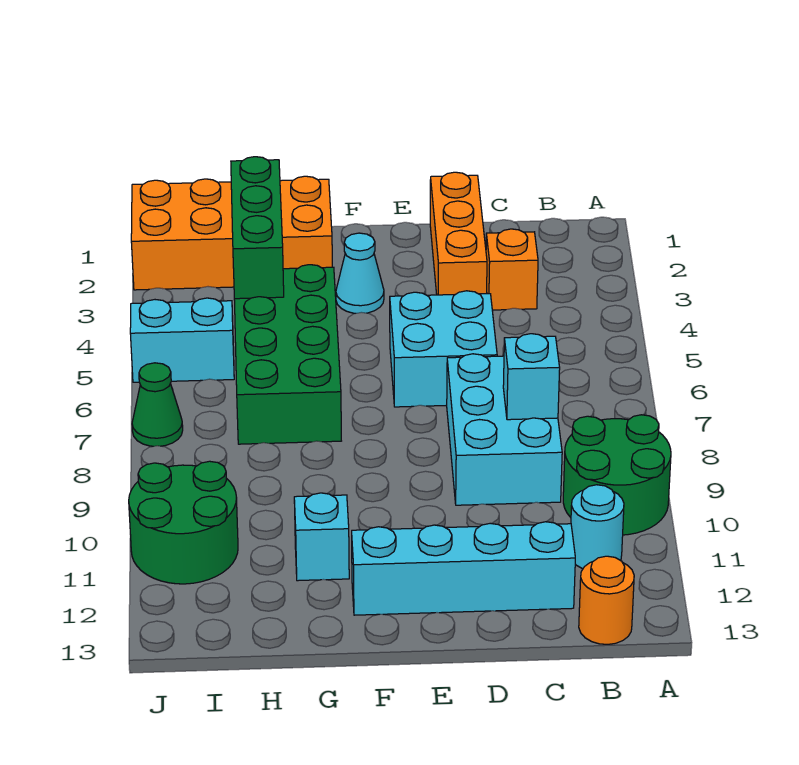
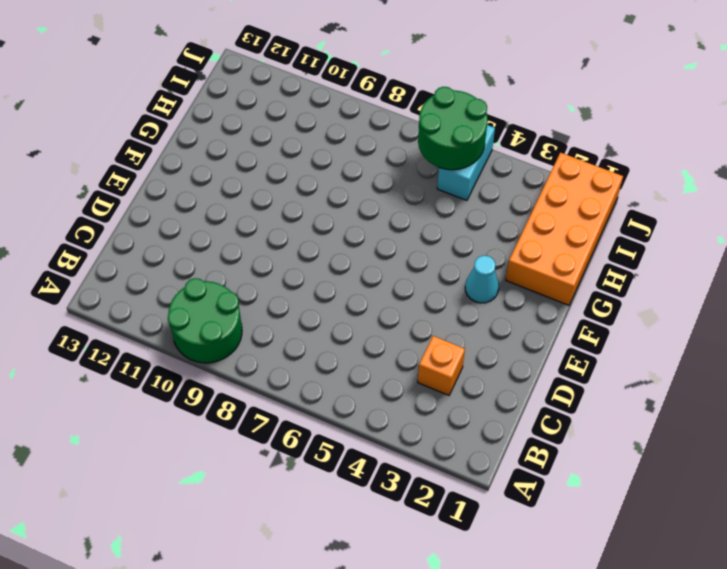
green 2x2 round brick [418,87,488,170] -> green 2x2 round brick moved to [129,461,238,584]
none -> cyan 1x1 round brick [571,485,624,569]
none -> orange 1x1 round brick [579,556,634,644]
none -> cyan 2x3 brick [447,354,562,505]

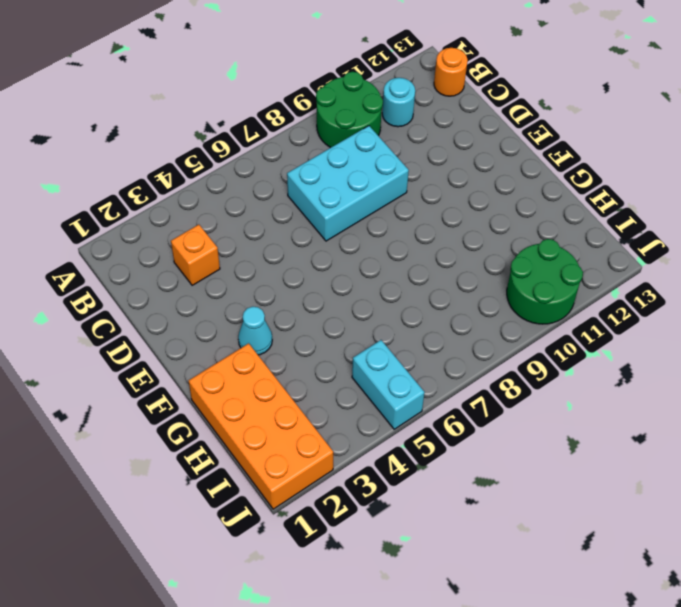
none -> cyan 1x4 brick [352,522,575,615]
none -> orange 1x3 brick [430,172,487,295]
none -> cyan 2x2 brick [390,291,497,407]

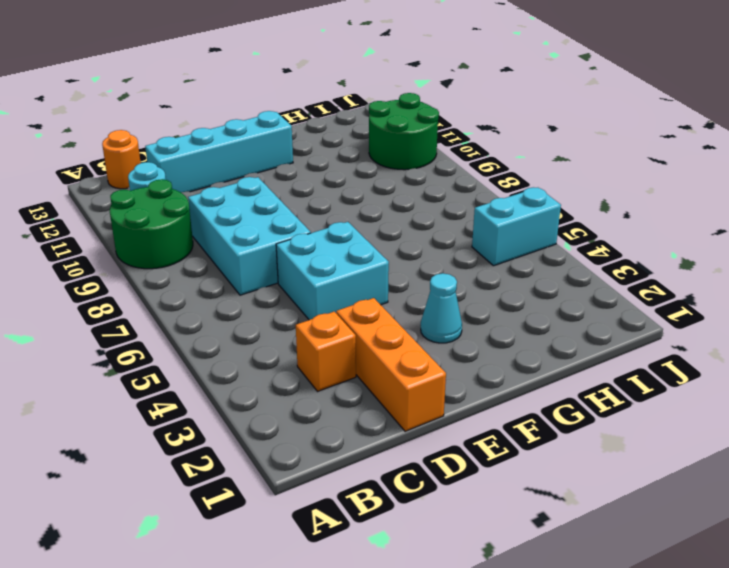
none -> orange 2x4 brick [131,176,332,290]
none -> green 2x4 brick [234,265,341,444]
none -> cyan 1x1 brick [294,493,349,581]

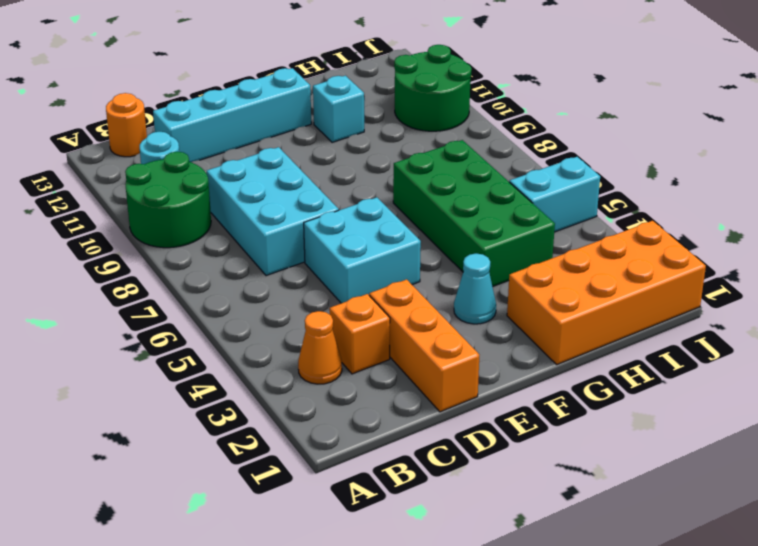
orange 1x1 cone [298,311,342,384] -> none
none -> green 1x1 cone [132,363,183,446]
none -> cyan 1x1 brick [503,334,560,420]
none -> green 1x3 brick [231,157,284,299]

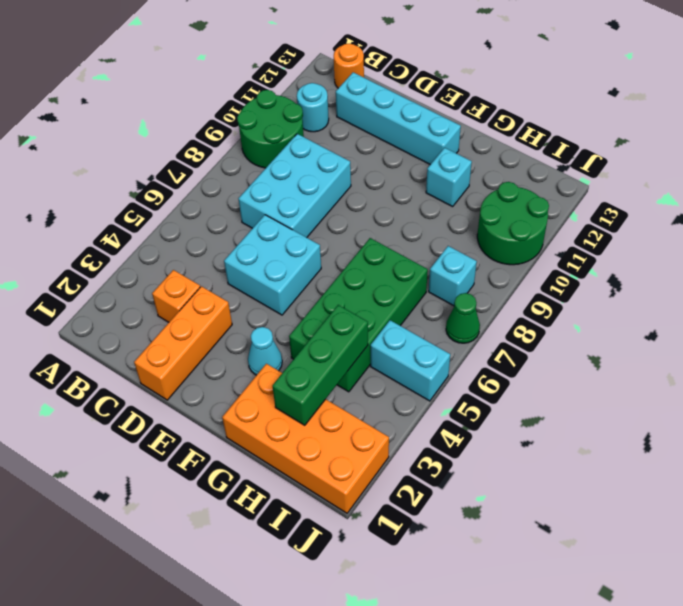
cyan 1x1 brick [429,246,477,306] -> cyan 1x1 brick moved to [503,334,560,420]

